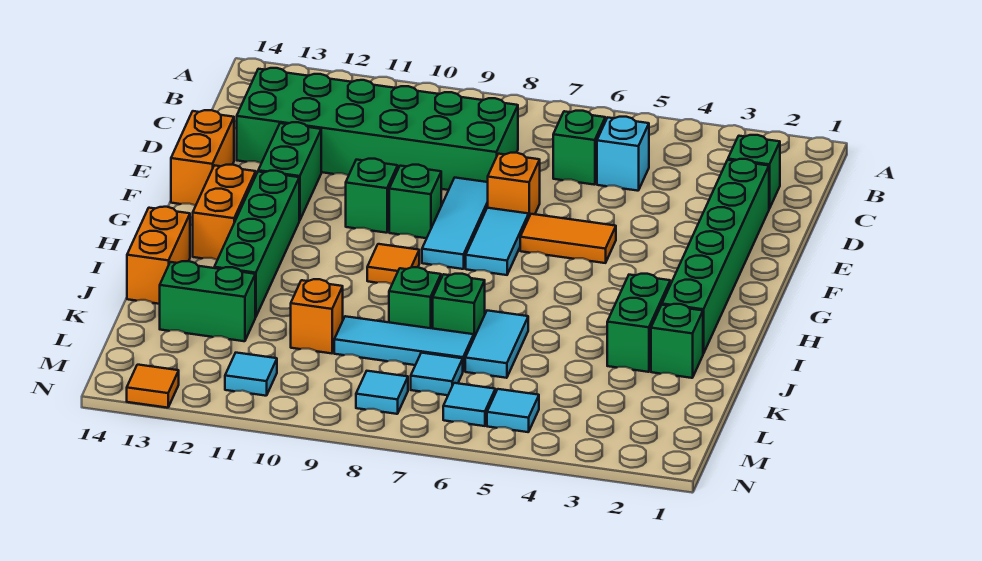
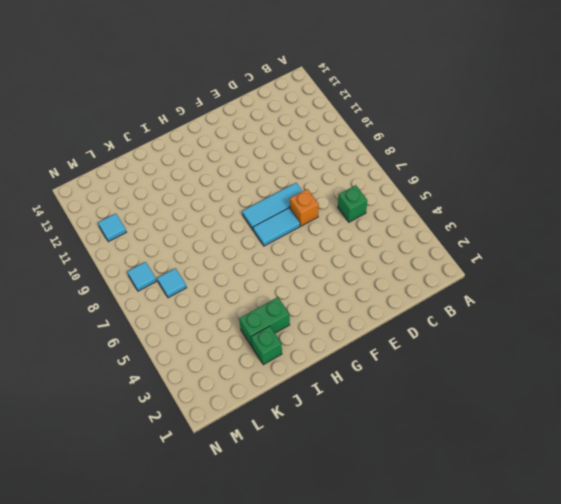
none -> green 1x1 brick [728,135,780,209]
none -> cyan 1x1 brick [597,117,649,191]
none -> green 2x6 brick [237,68,518,190]
none -> green 1x6 brick [662,159,769,354]

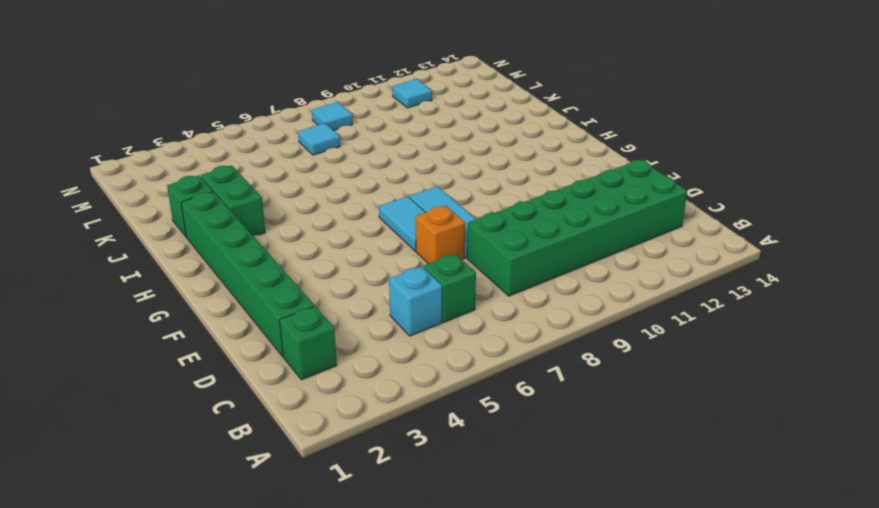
none -> green 1x2 brick [258,122,321,221]
none -> orange 1x2 brick [171,110,234,205]
none -> orange 1x2 tile [520,214,616,263]
none -> green 1x1 brick [389,165,441,238]

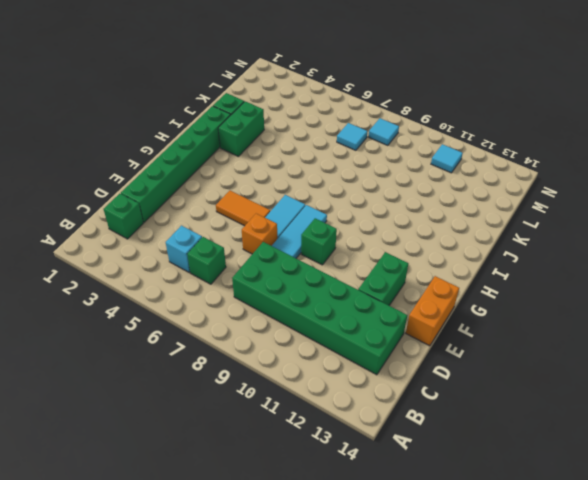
none -> green 1x1 brick [346,159,398,233]
none -> green 1x4 brick [214,171,299,317]
none -> orange 1x2 brick [193,165,256,260]
none -> orange 1x1 tile [367,244,419,284]

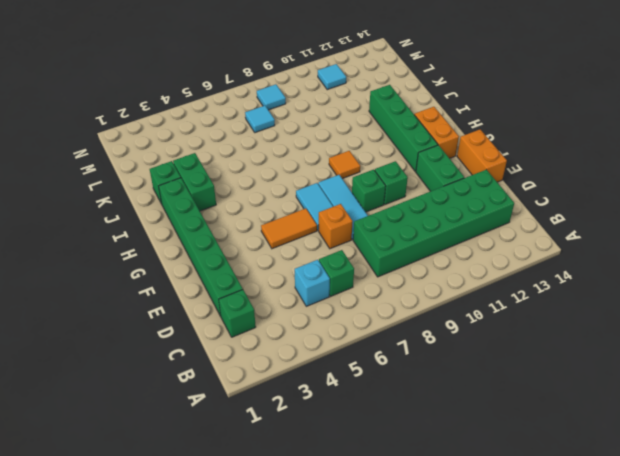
none -> orange 1x2 brick [127,207,190,304]
none -> cyan 1x2 tile [465,311,528,378]
none -> green 1x1 brick [433,274,485,337]
none -> green 1x1 brick [389,267,441,328]

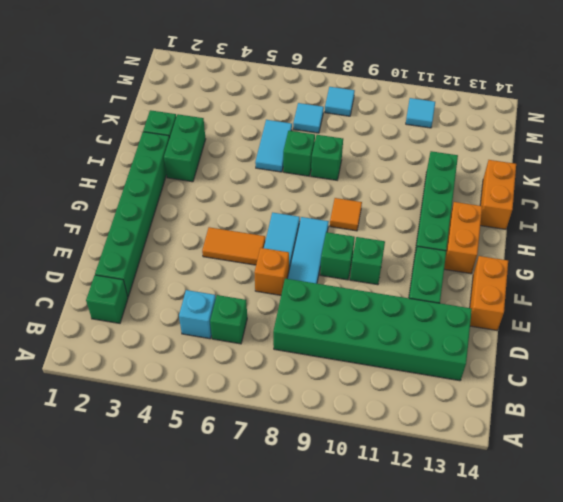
none -> cyan 1x3 tile [334,316,474,371]
none -> orange 1x1 brick [291,279,343,353]
none -> green 1x2 brick [160,261,255,341]
none -> cyan 1x1 tile [487,389,539,432]

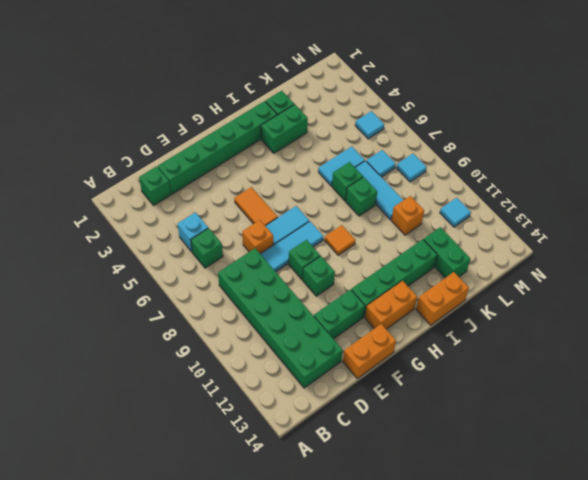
none -> cyan 1x1 tile [443,383,495,426]
none -> orange 1x1 tile [127,365,179,408]

